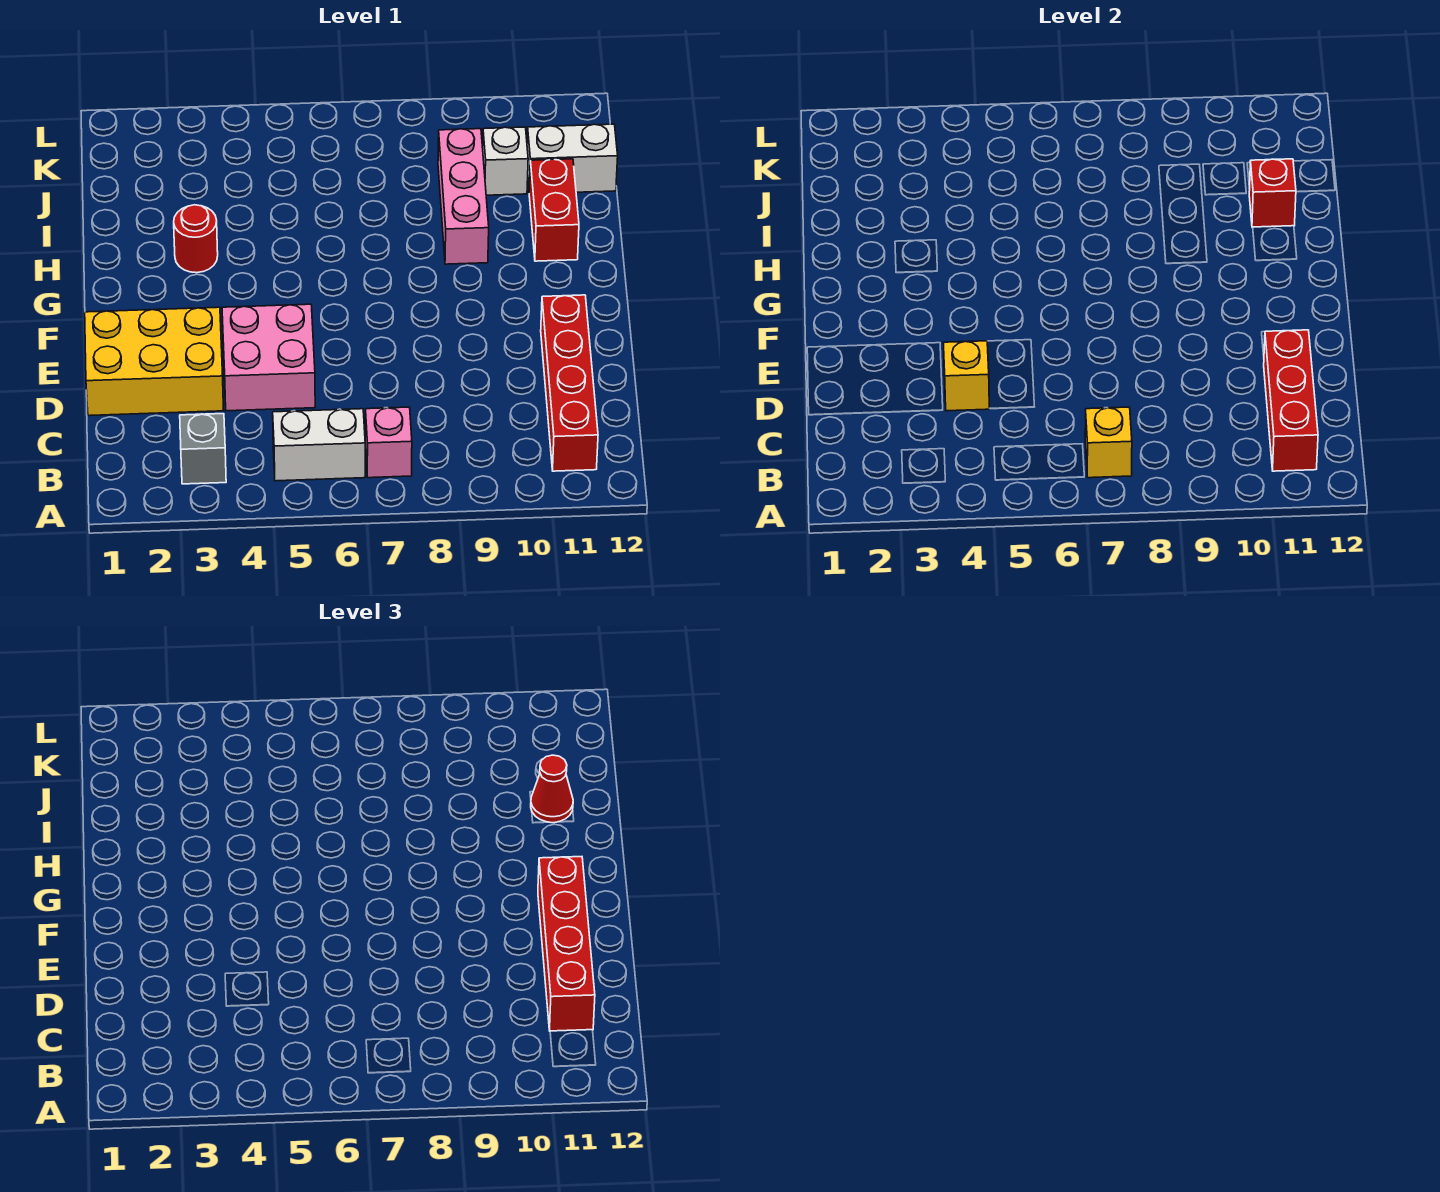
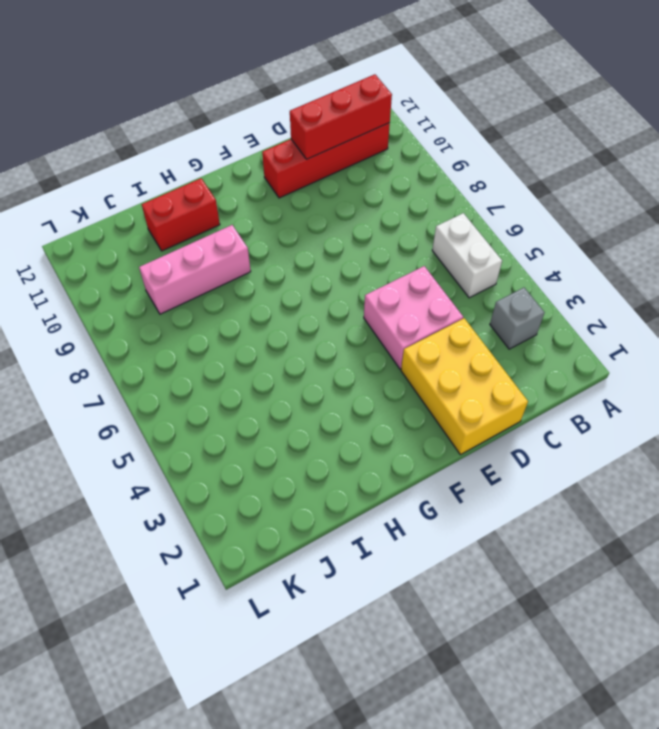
none -> pink 1x1 brick [365,407,412,478]
none -> red 1x1 round brick [174,205,218,273]
none -> white 1x1 brick [483,127,528,195]

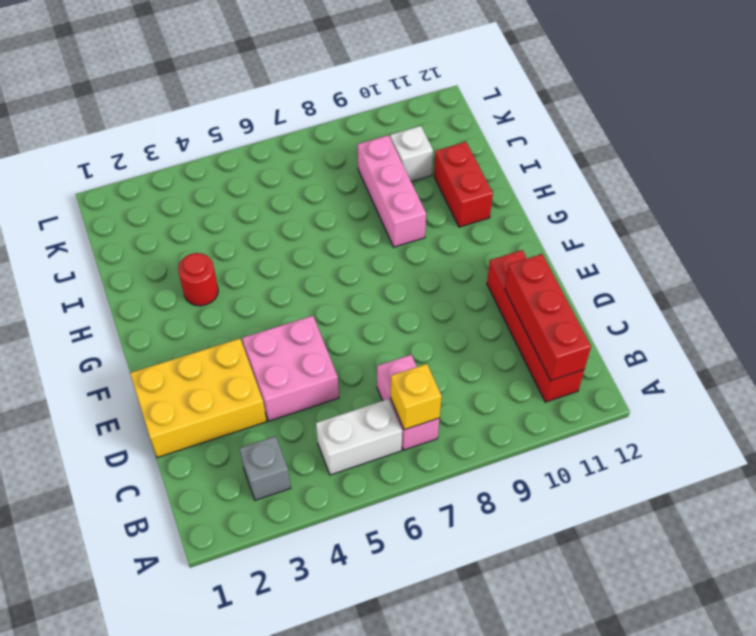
pink 1x2 brick [377,355,439,450] -> pink 1x1 brick [365,407,412,478]
none -> white 1x2 brick [527,124,618,192]
none -> yellow 1x1 brick [944,341,990,411]
none -> red 1x1 brick [1249,159,1296,227]

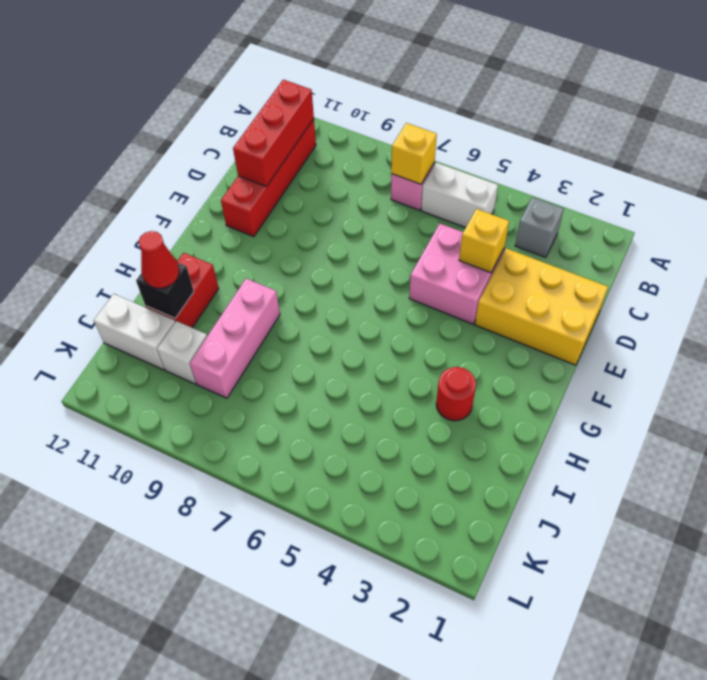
black 1x1 brick [136,263,194,318] -> red 1x1 brick [1249,159,1296,227]
none -> red 1x4 brick [538,857,595,1031]

